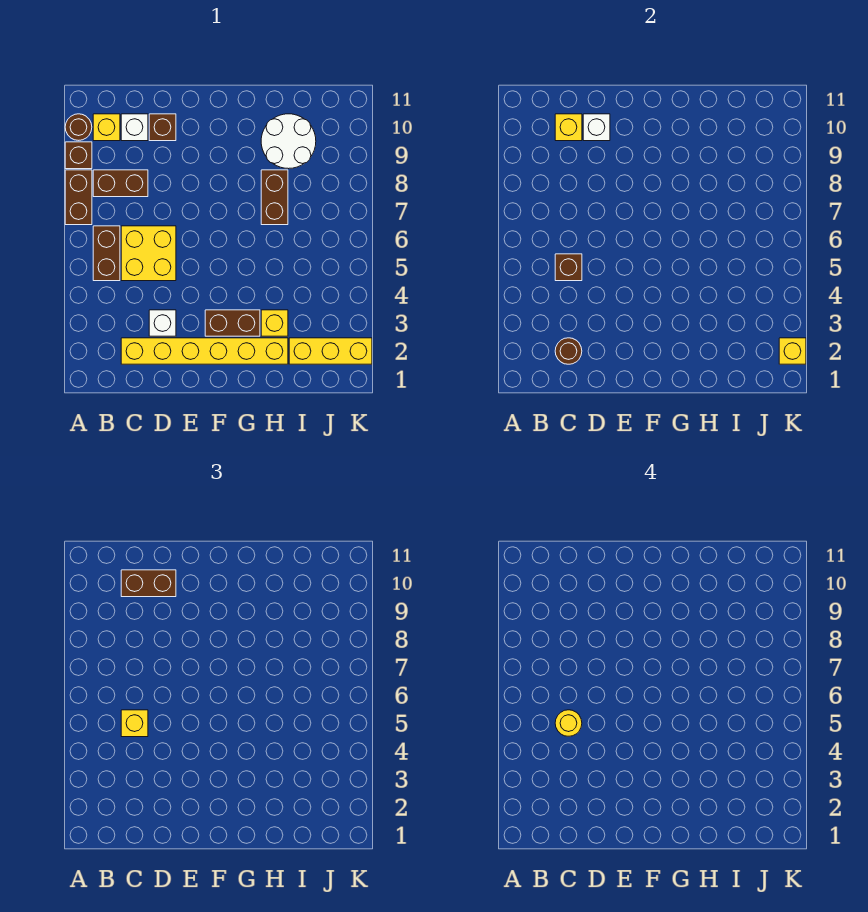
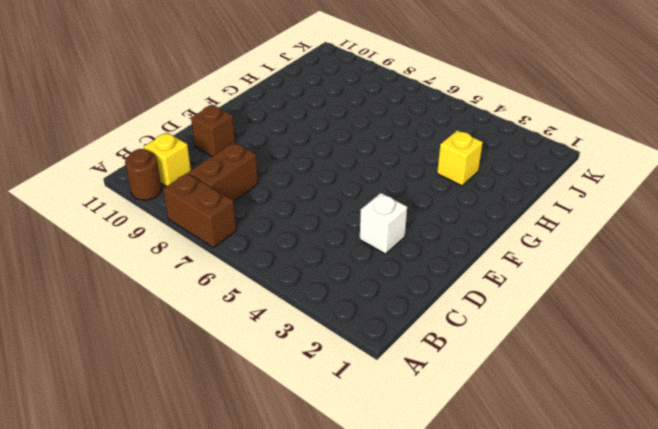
none -> brown 1x1 brick [65,142,92,169]
none -> brown 1x2 brick [93,226,120,281]
none -> yellow 1x6 brick [121,338,288,364]

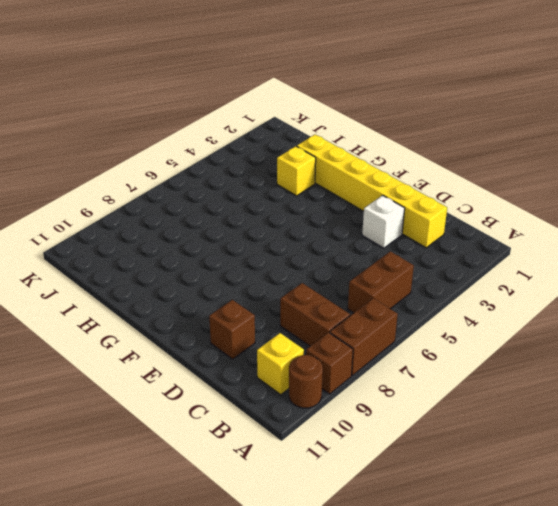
none -> yellow 2x2 brick [121,226,176,281]
none -> white 1x1 brick [121,114,148,141]
none -> brown 1x2 brick [205,310,260,336]

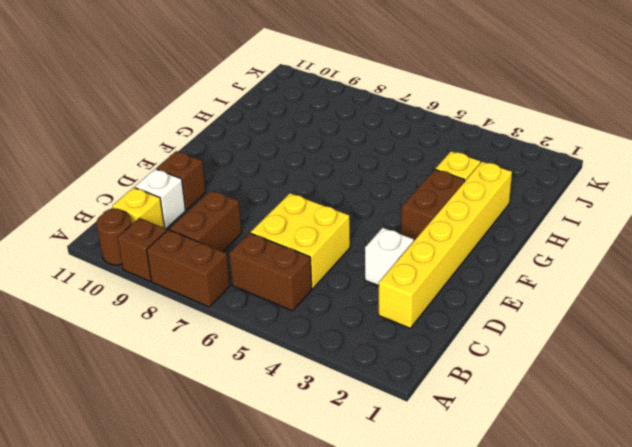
none -> brown 1x2 brick [261,170,288,225]
none -> white 2x2 round brick [261,114,316,169]
none -> yellow 1x3 brick [289,338,372,364]

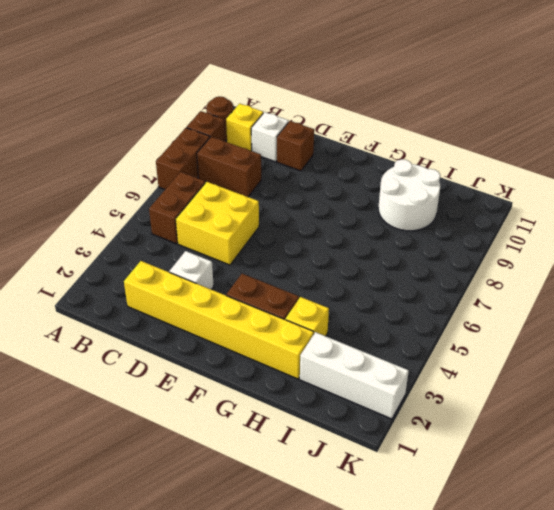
white 1x3 brick [300,332,409,419] -> yellow 1x3 brick [289,338,372,364]
none -> brown 1x2 brick [261,170,288,225]
none -> brown 1x1 round brick [555,338,582,364]
none -> brown 1x1 brick [555,254,582,281]

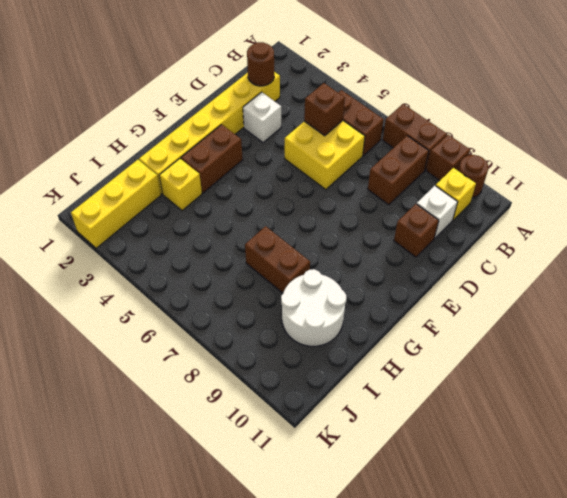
none -> yellow 1x1 brick [555,114,582,141]
none -> white 1x1 brick [583,114,610,141]
none -> yellow 1x1 brick [779,338,806,364]

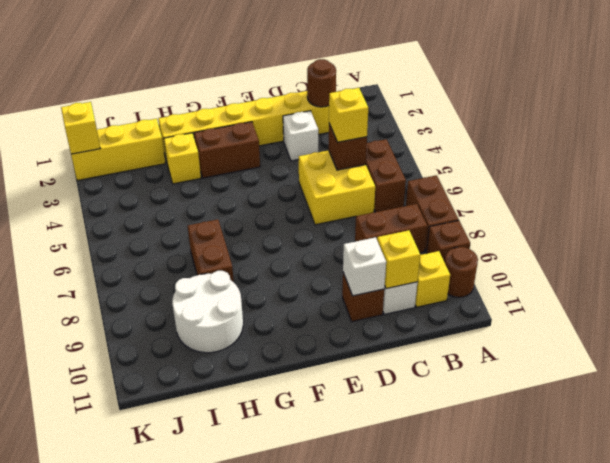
none -> brown 1x2 brick [121,570,176,597]
none -> yellow 1x1 round brick [555,710,582,736]

